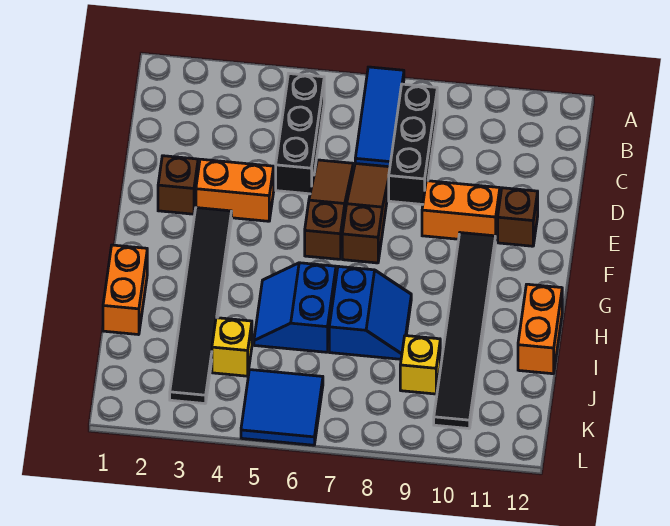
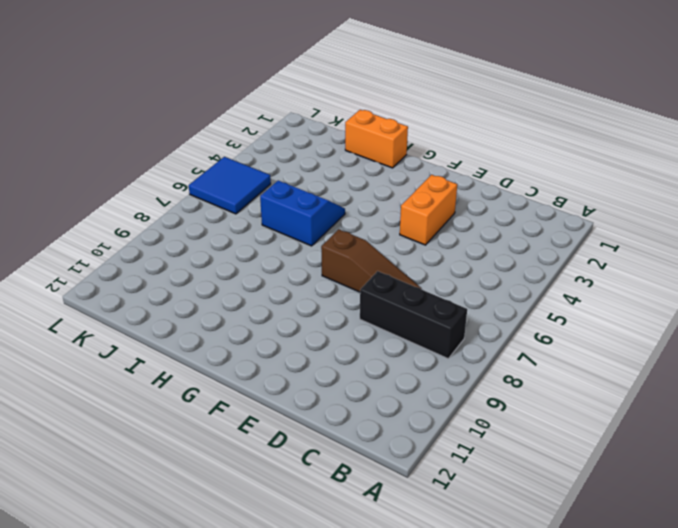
none -> blue 1x3 tile [355,67,404,167]
none -> black 1x3 brick [276,74,324,194]
none -> brown 1x3 slope [305,160,353,259]

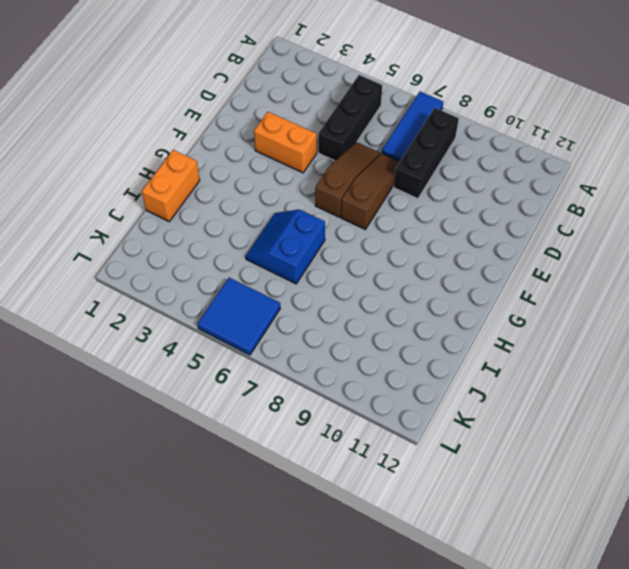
none -> brown 1x1 brick [158,156,198,214]
none -> orange 1x2 brick [422,181,500,239]
none -> brown 1x1 brick [498,188,538,246]

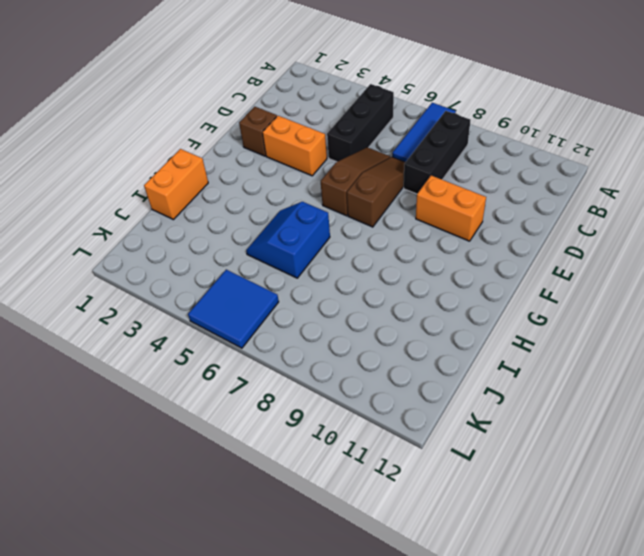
none -> brown 1x1 brick [498,188,538,246]
none -> black 1x6 tile [170,208,232,404]
none -> black 1x6 tile [434,233,496,429]

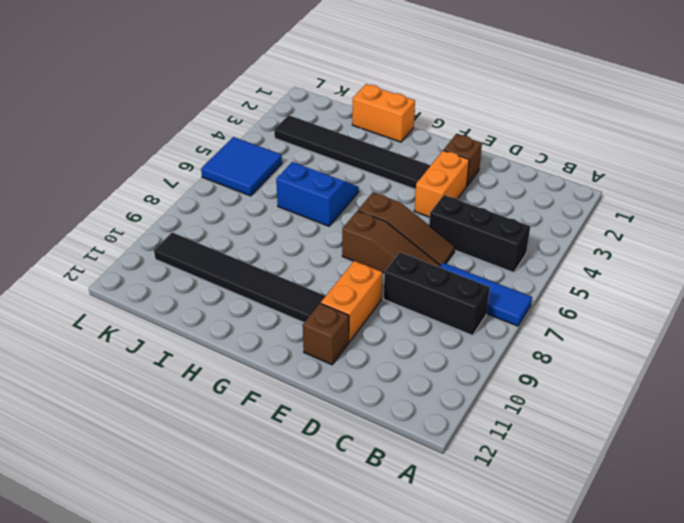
none -> blue 2x2 slope [329,266,411,359]
none -> orange 1x2 brick [518,284,562,374]
none -> yellow 1x1 brick [212,318,252,376]

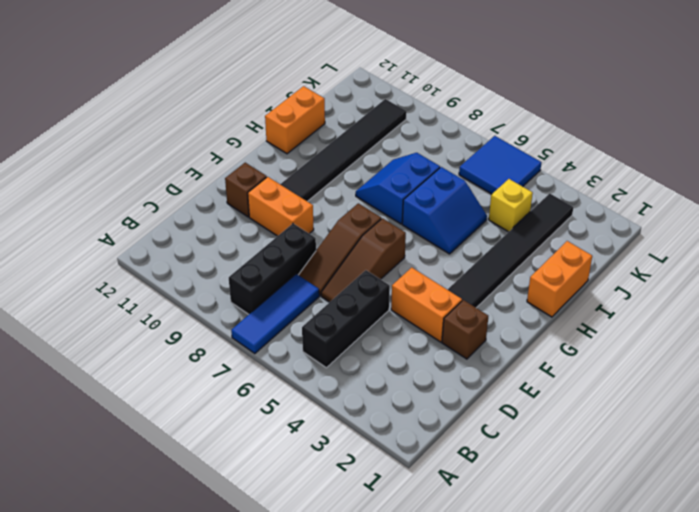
none -> yellow 1x1 brick [400,336,440,394]

